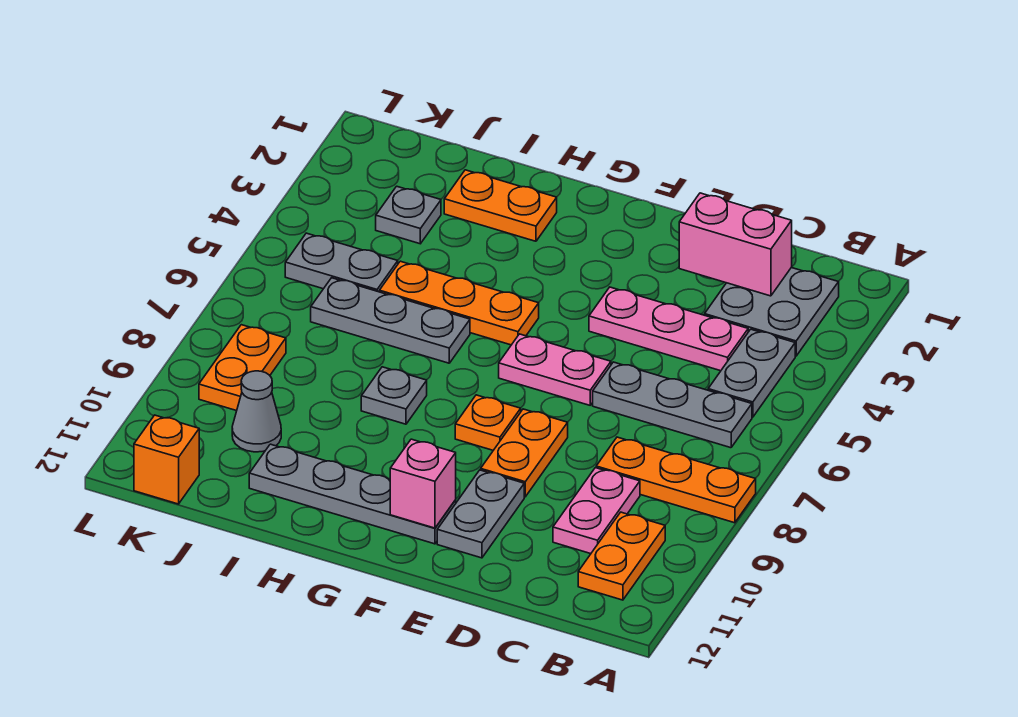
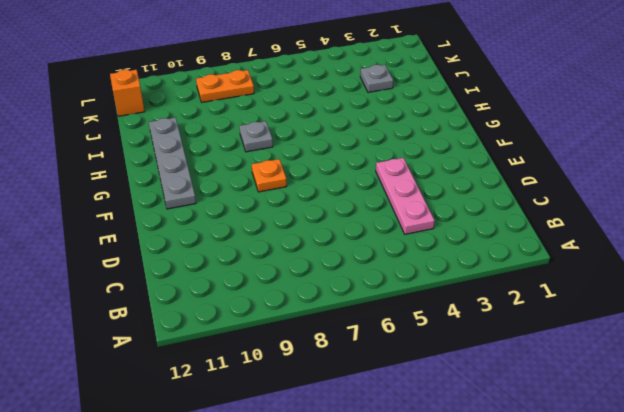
none -> orange 1x3 plate [596,437,756,523]
none -> grey 2x2 plate [705,268,839,356]
none -> grey 1x2 plate [708,329,795,417]

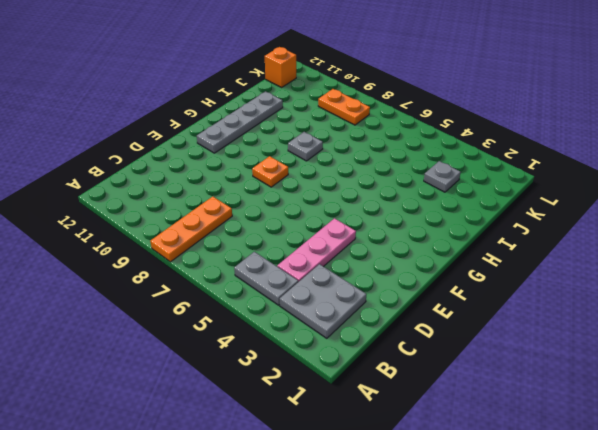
none -> grey 1x3 plate [593,362,752,448]
none -> orange 1x2 plate [578,512,665,600]
none -> pink 1x2 plate [553,468,640,554]

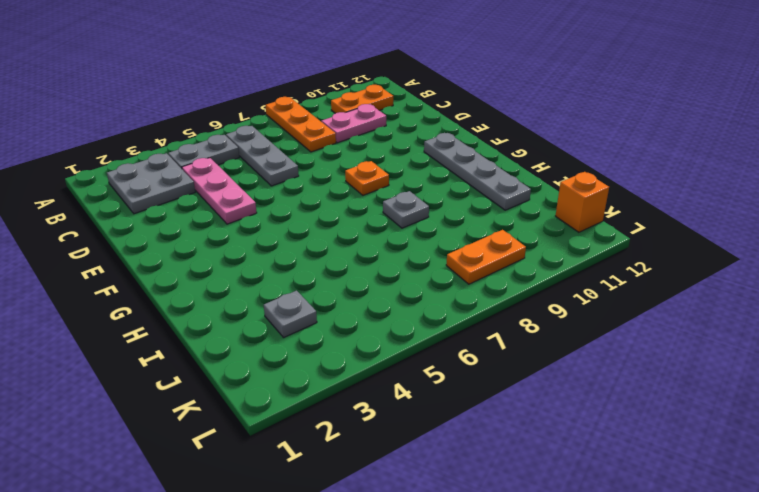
none -> pink 1x2 plate [499,334,611,405]
none -> orange 1x2 plate [481,409,568,497]
none -> grey 1x2 plate [437,470,524,558]

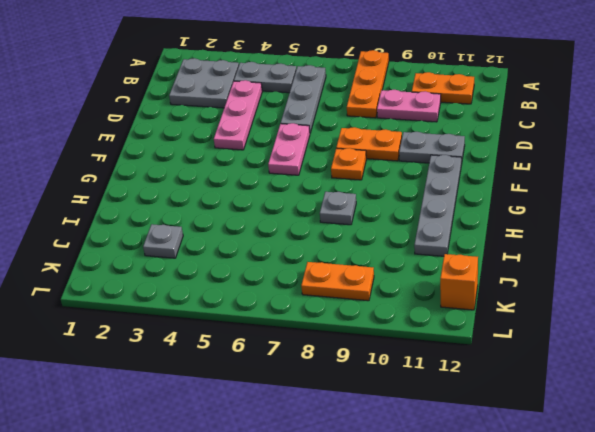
none -> orange 1x3 plate [379,261,539,345]
none -> orange 1x2 plate [444,170,557,241]
none -> grey 1x3 plate [311,278,470,363]

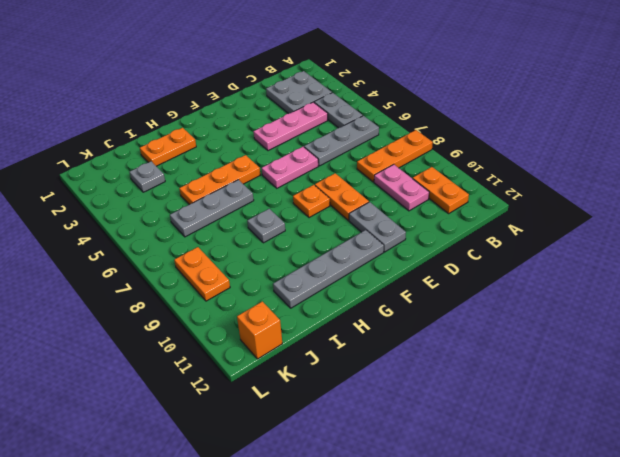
none -> grey 1x2 plate [285,233,398,292]
none -> grey 1x1 cone [232,371,281,452]
none -> pink 1x2 brick [679,193,792,296]

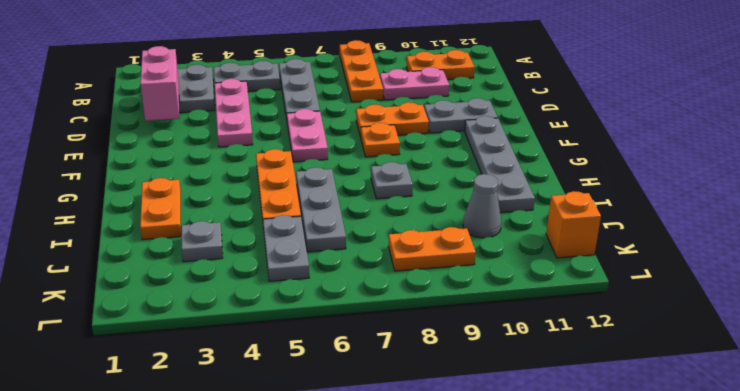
none -> pink 1x1 brick [390,439,456,528]

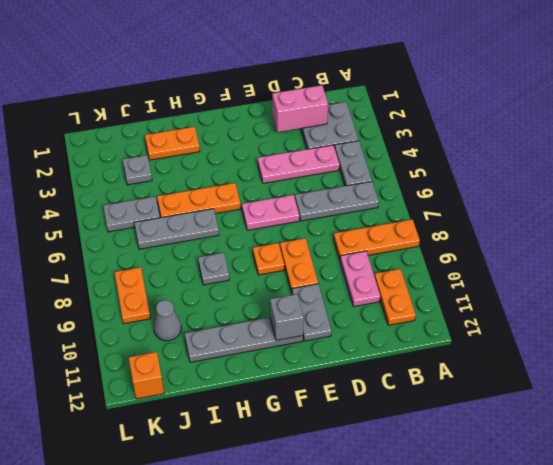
grey 1x1 brick [270,294,304,341] -> pink 1x1 brick [390,439,456,528]

